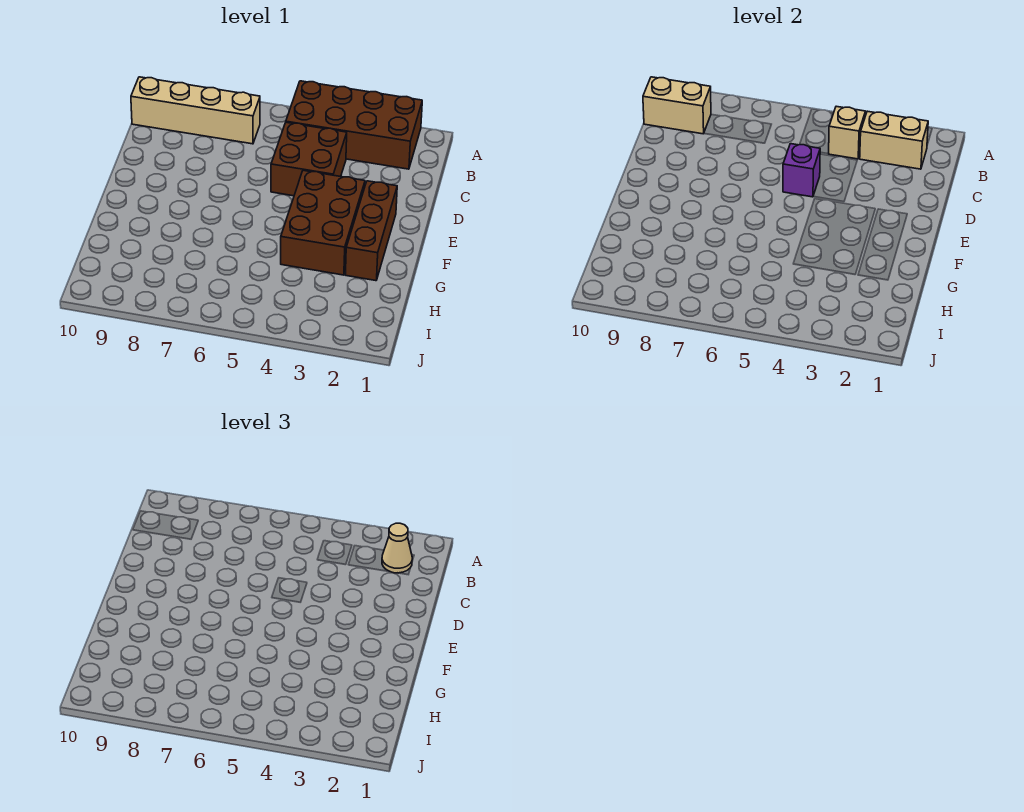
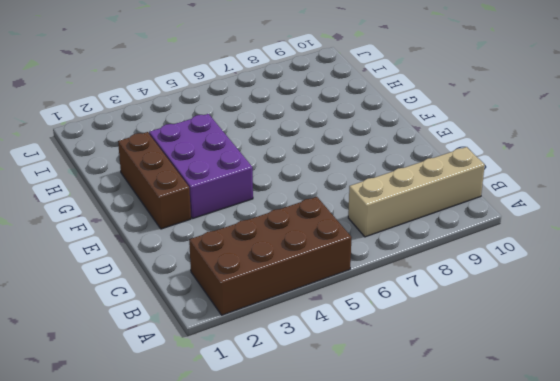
purple 2x3 brick [149,114,253,218] -> brown 2x3 brick [281,170,365,275]
none -> brown 2x2 brick [271,122,347,196]
none -> tan 1x2 brick [860,111,928,169]

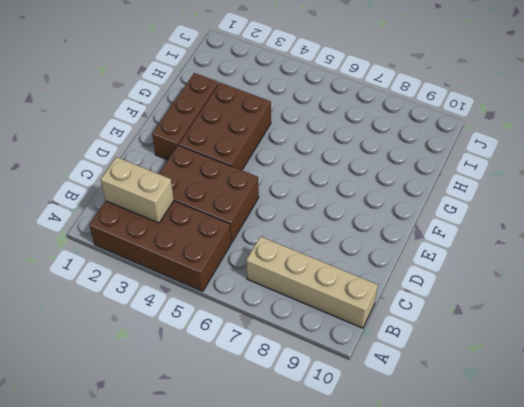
brown 2x3 brick [159,145,259,243] -> brown 2x2 brick [271,122,347,196]
none -> tan 1x1 brick [829,106,865,159]
none -> tan 1x2 brick [643,77,711,134]

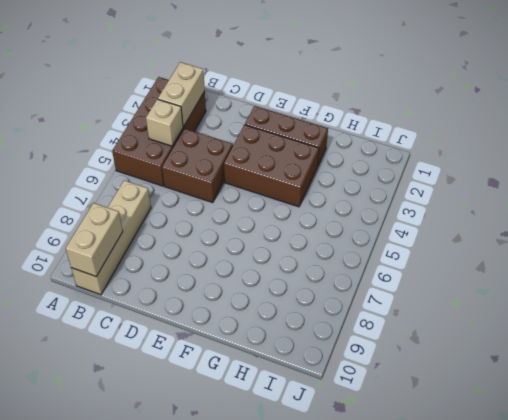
none -> purple 1x1 brick [783,144,821,197]
none -> tan 1x1 cone [382,523,412,573]

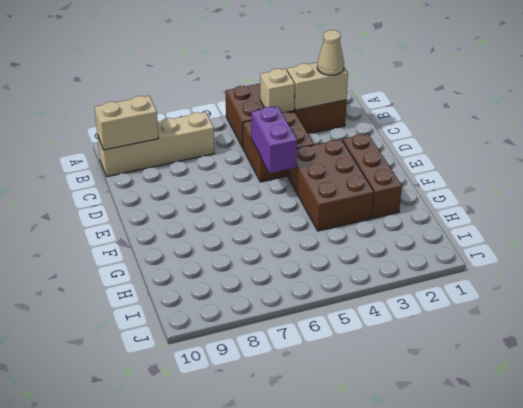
purple 1x2 brick [251,106,297,173] -> purple 1x1 brick [783,144,821,197]

